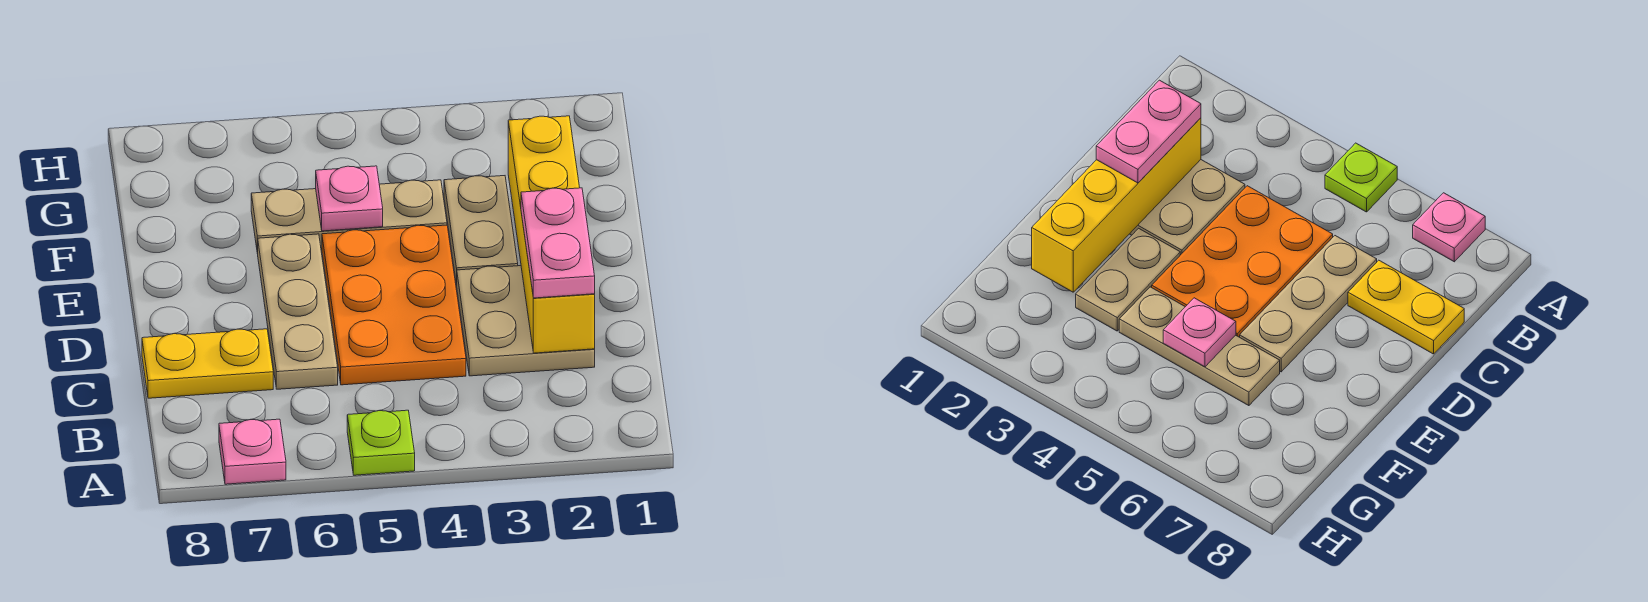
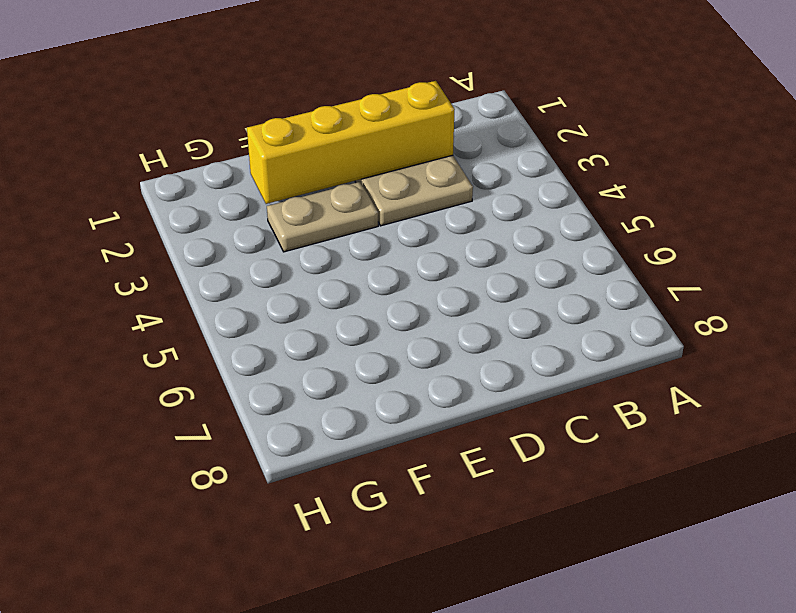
none -> lime 1x1 plate [347,410,415,475]
none -> pink 1x1 plate [219,419,286,484]

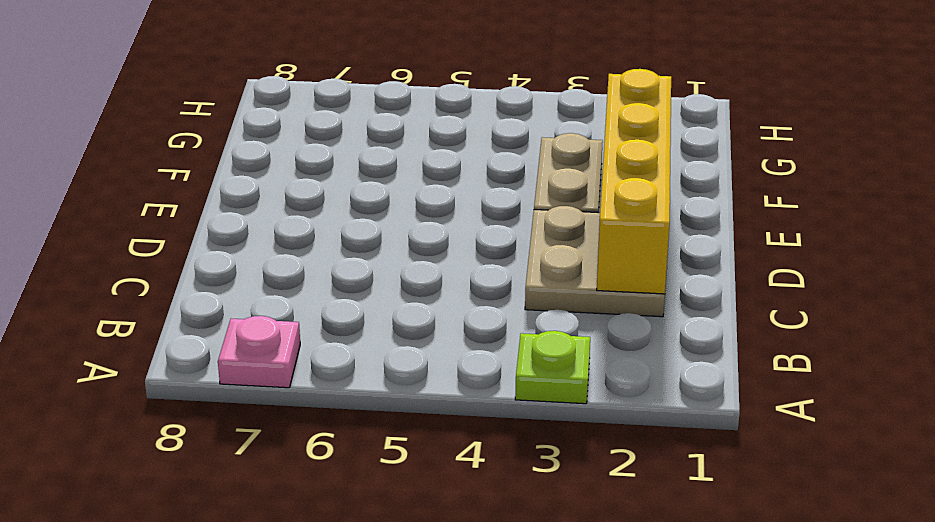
lime 1x1 plate [515,331,590,404] -> lime 1x1 plate moved to [347,410,415,475]
none -> orange 2x3 plate [322,225,466,385]
none -> tan 1x3 plate [258,234,338,389]

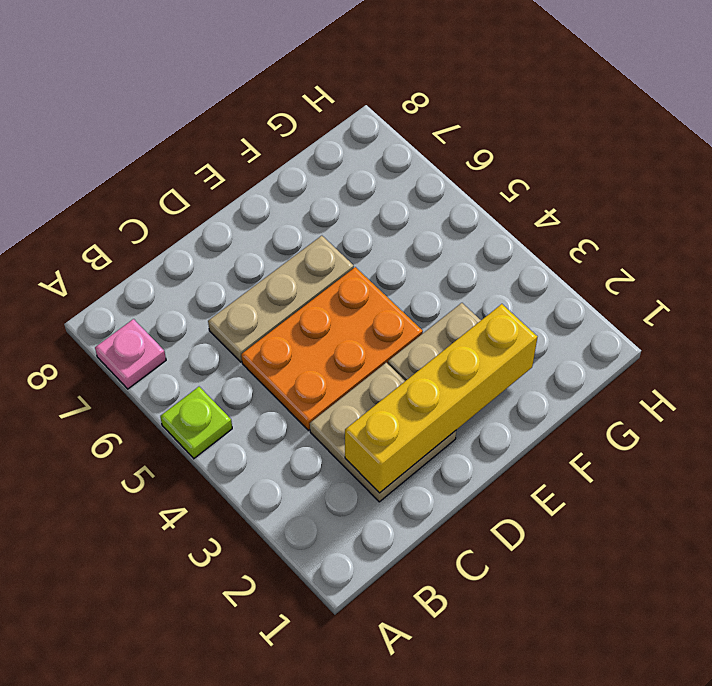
none -> yellow 1x2 plate [142,329,273,398]
none -> tan 1x3 plate [251,180,447,254]

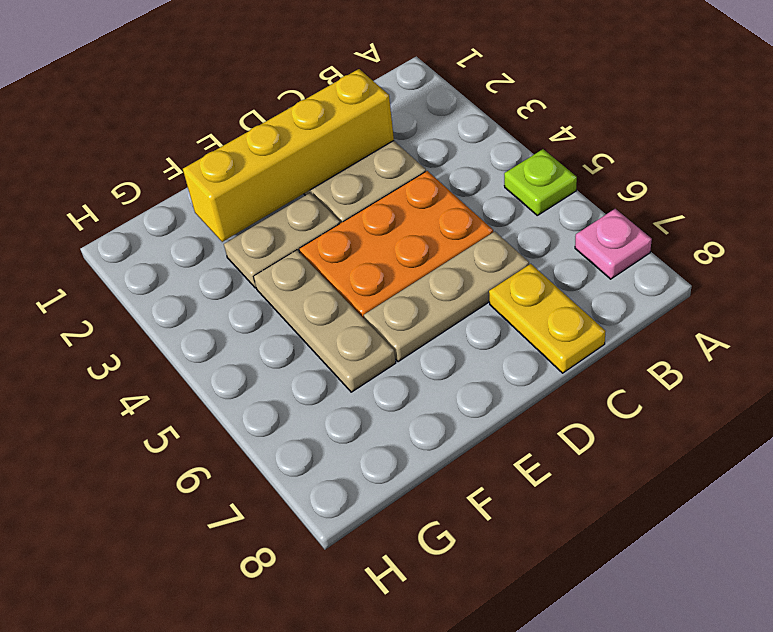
none -> pink 1x1 plate [316,166,383,231]
none -> pink 1x2 plate [521,188,595,298]

